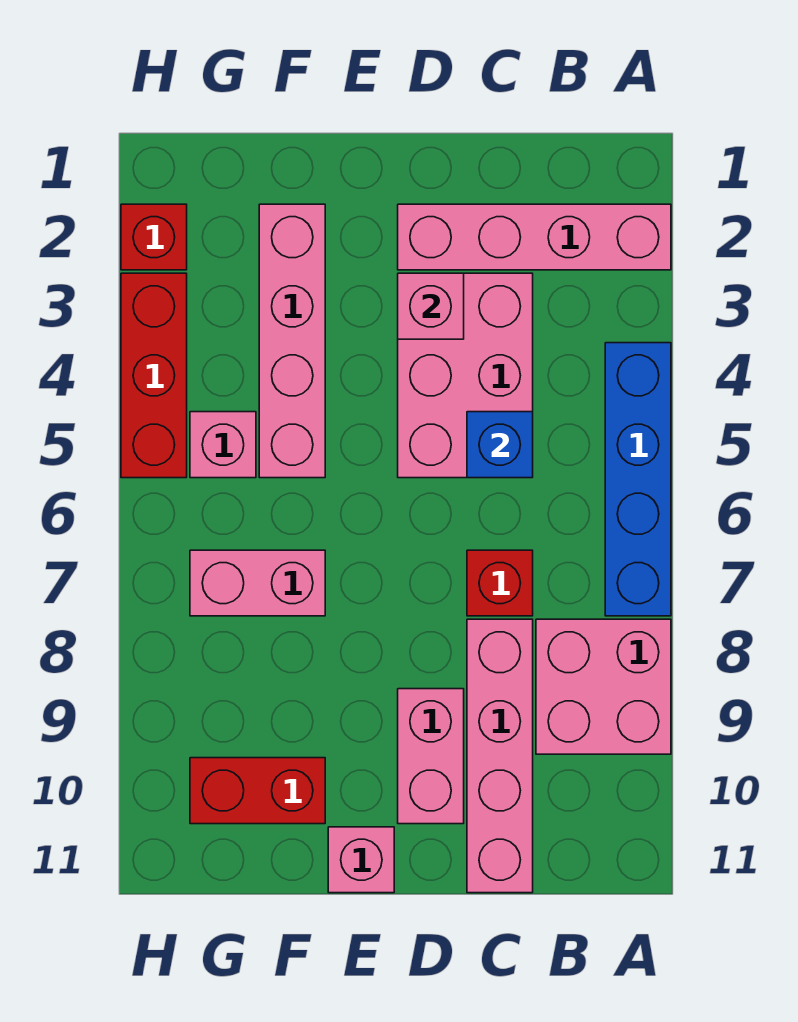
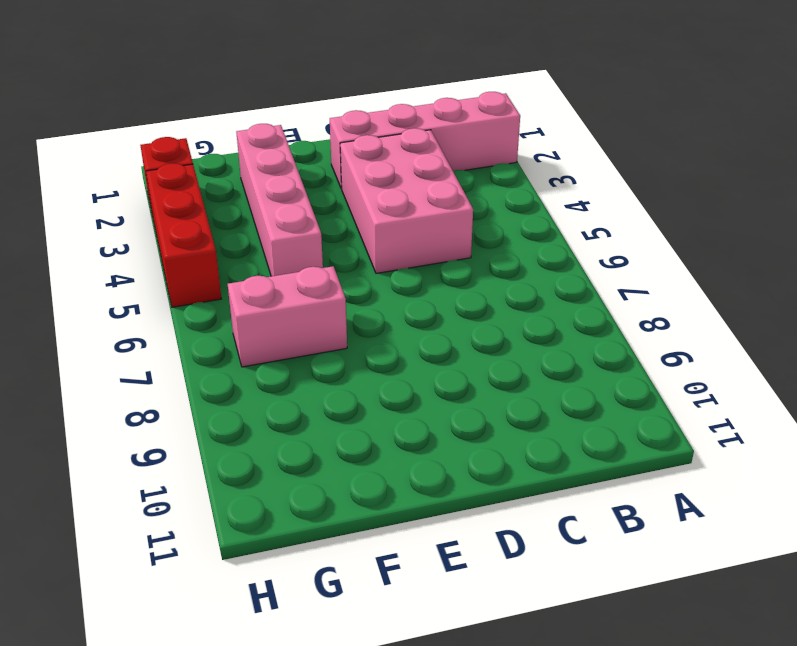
none -> blue 1x4 brick [605,343,671,616]
none -> pink 2x2 brick [536,619,671,754]
none -> red 1x1 brick [467,550,533,616]

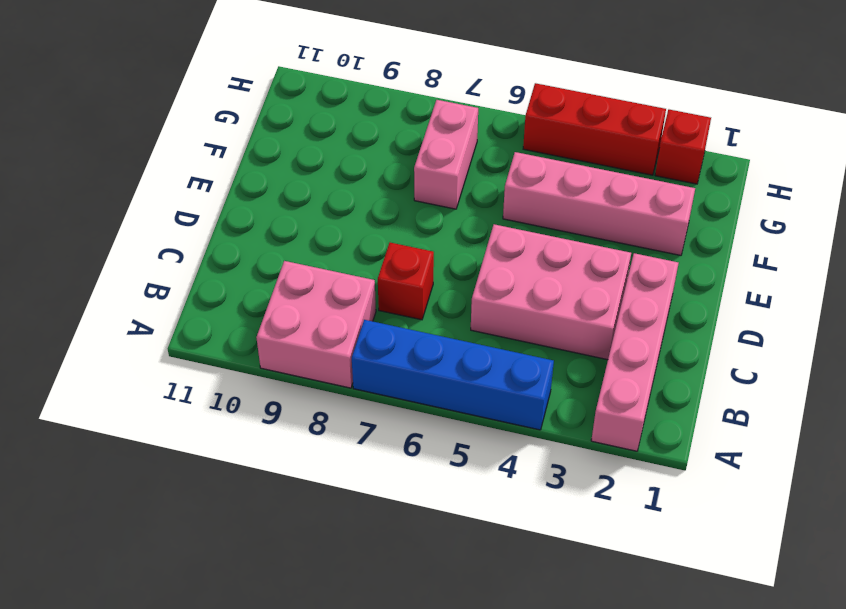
none -> pink 1x4 brick [467,619,533,893]
none -> pink 1x2 brick [398,689,464,824]
none -> pink 1x1 brick [328,827,394,893]

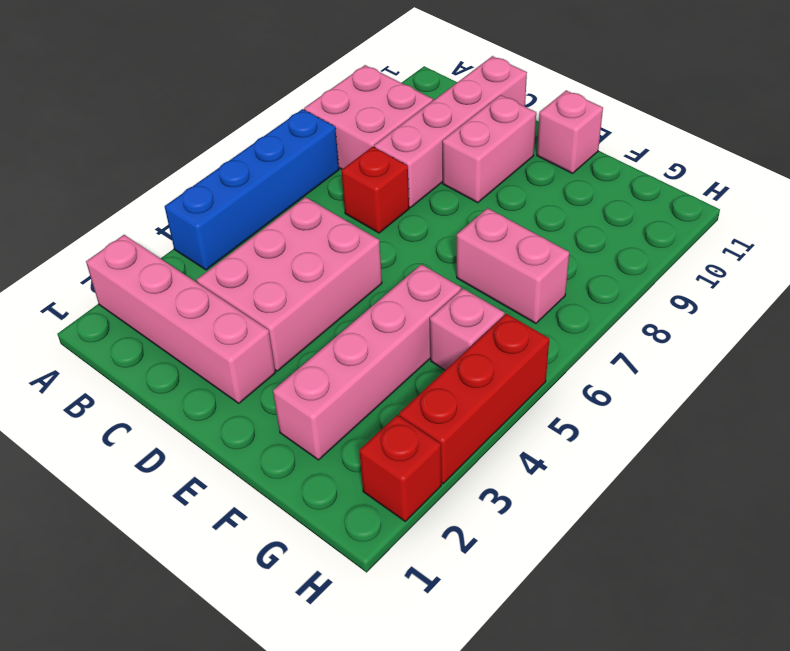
none -> red 1x2 brick [190,758,325,824]
none -> blue 1x1 brick [467,412,533,478]
none -> pink 1x1 brick [398,273,464,339]

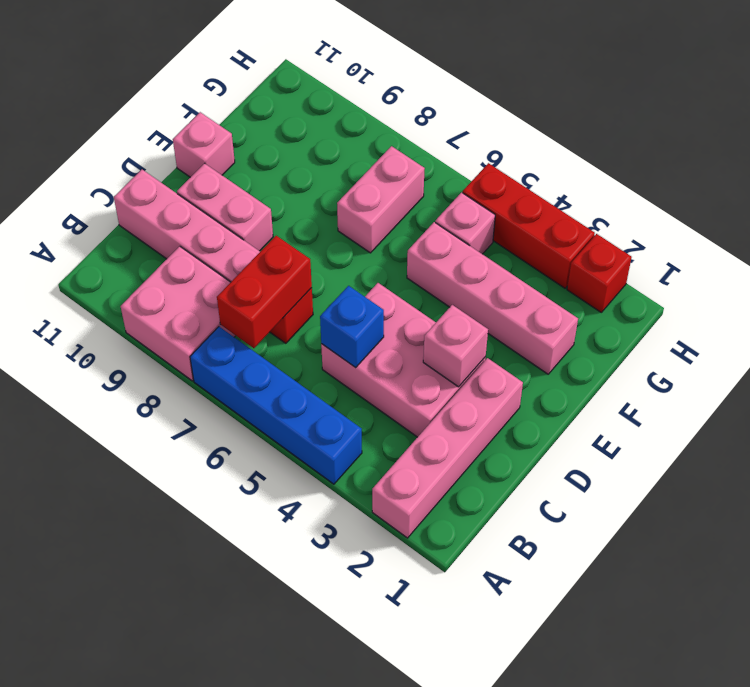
red 1x2 brick [217,236,312,348] -> red 1x2 brick moved to [190,758,325,824]

